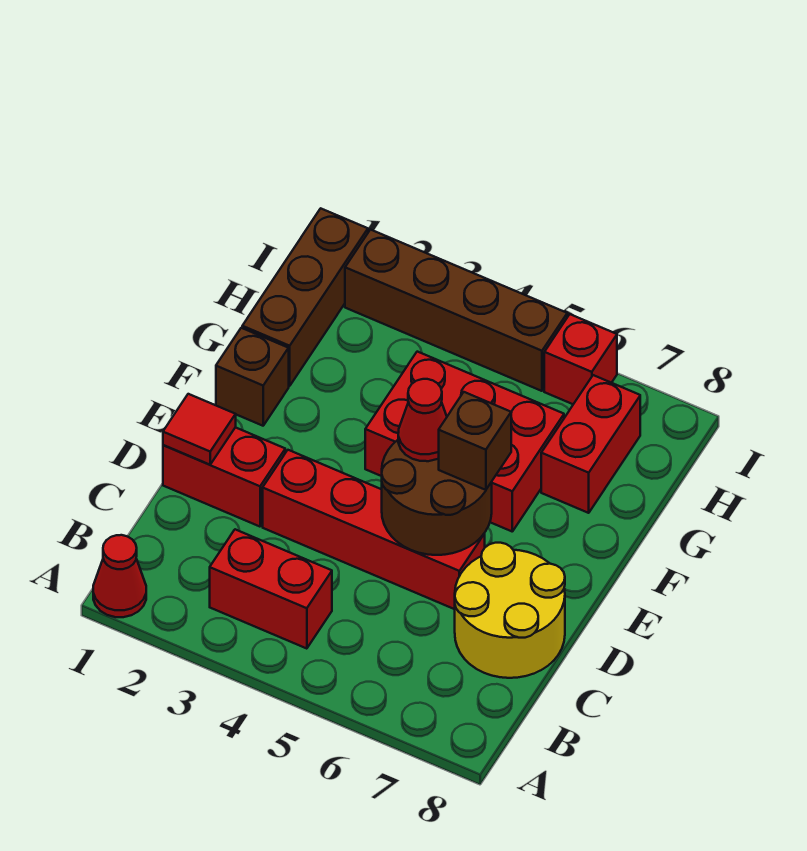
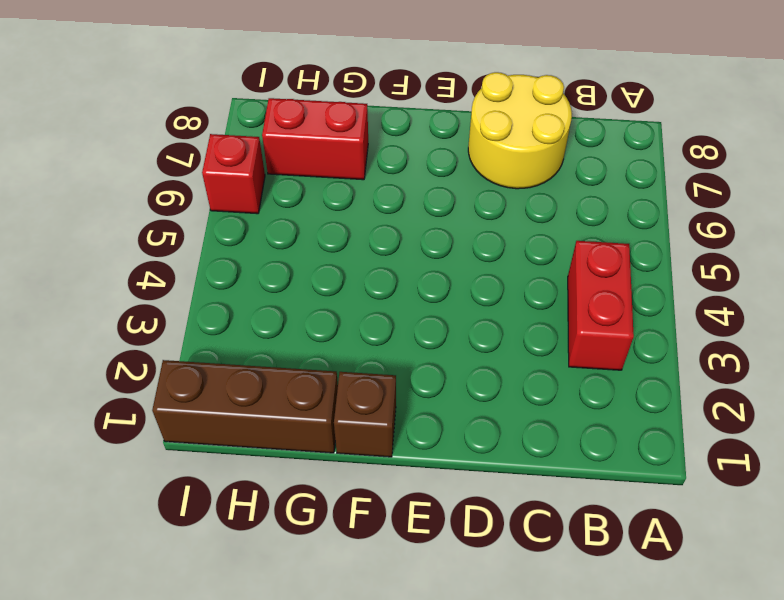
none -> red 1x1 cone [93,535,146,617]
none -> red 1x2 brick [163,427,285,527]
none -> red 1x4 brick [263,450,485,609]

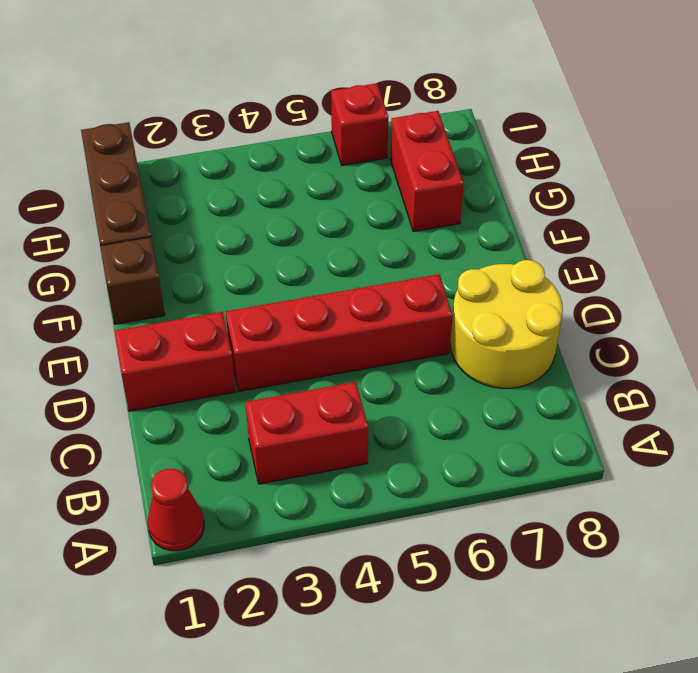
none -> red 2x3 brick [365,352,564,531]
none -> brown 1x4 brick [345,230,567,391]
none -> red 1x1 tile [163,394,236,465]

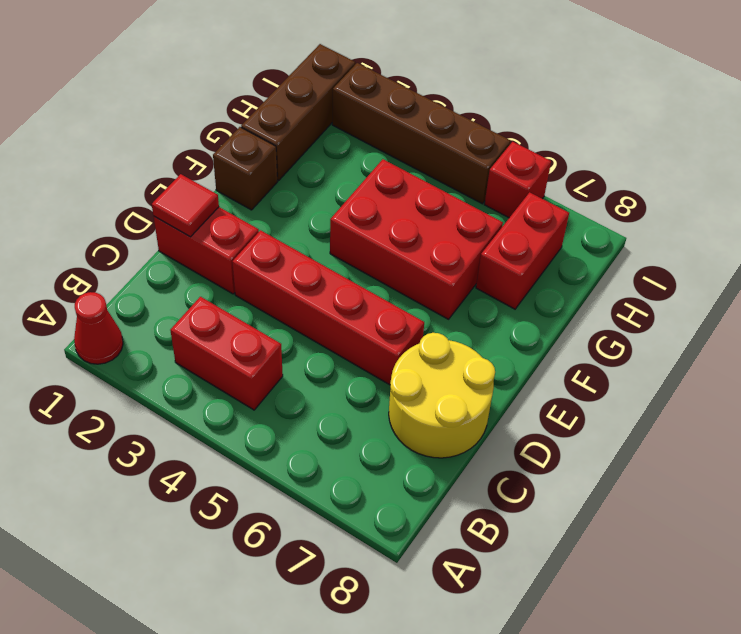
none -> brown 2x2 round brick [382,440,492,555]
none -> red 1x1 cone [398,379,447,461]
none -> brown 1x1 brick [439,392,511,490]

